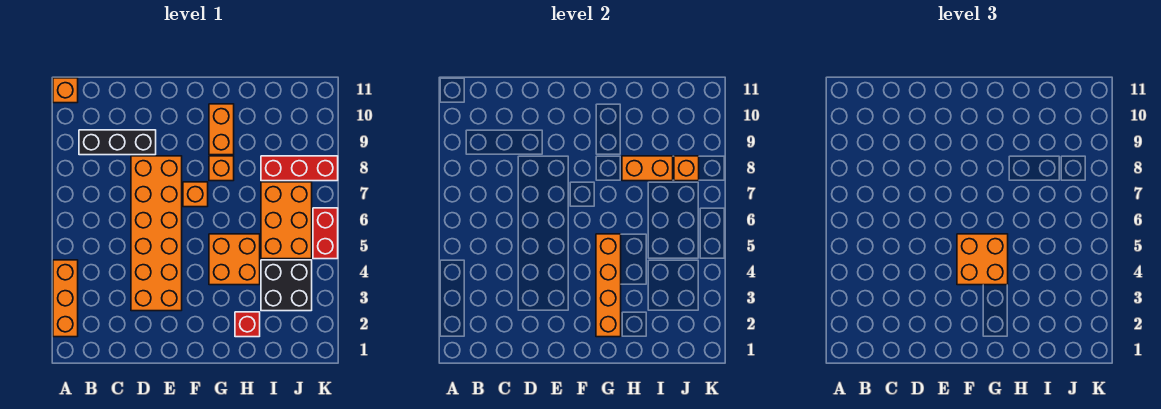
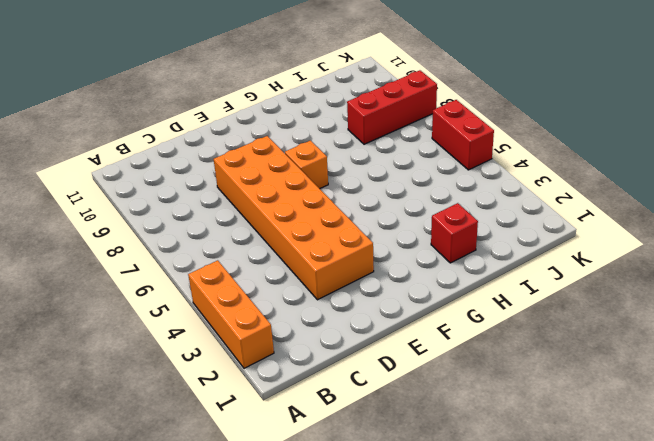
none -> orange 1x1 brick [53,78,78,103]
none -> black 1x3 brick [79,130,156,155]
none -> orange 2x2 brick [209,234,260,285]

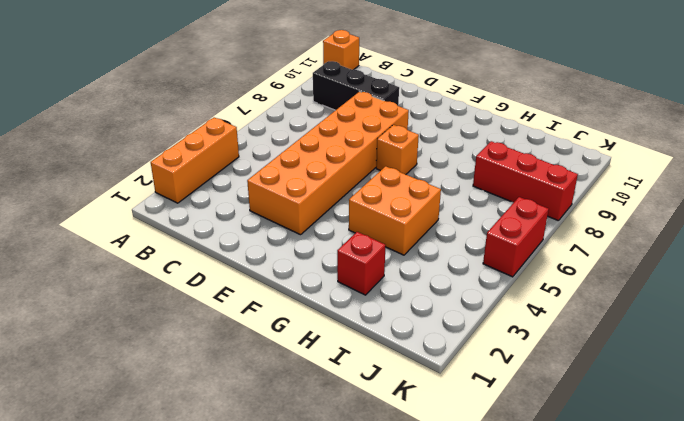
none -> orange 1x1 brick [209,156,234,181]
none -> orange 1x2 brick [209,104,234,155]
none -> black 2x2 brick [261,260,312,311]

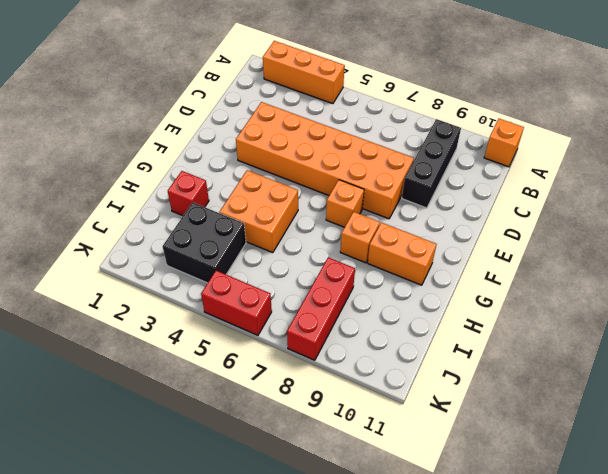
none -> orange 2x3 brick [261,182,312,259]
none -> orange 1x4 brick [596,234,621,337]
none -> orange 1x2 brick [622,156,673,181]

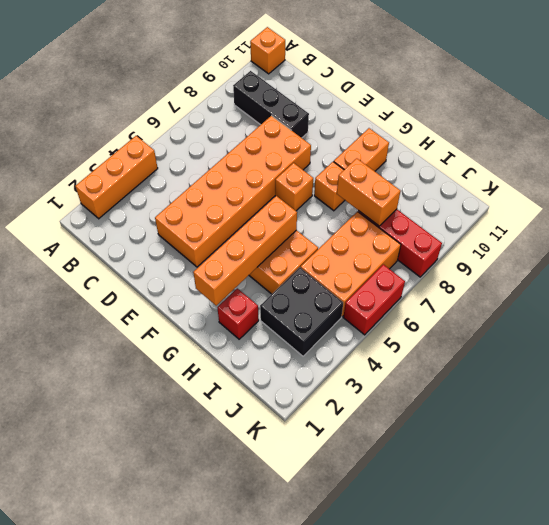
none -> orange 1x1 brick [674,156,699,181]
none -> orange 2x2 brick [957,234,1008,285]

